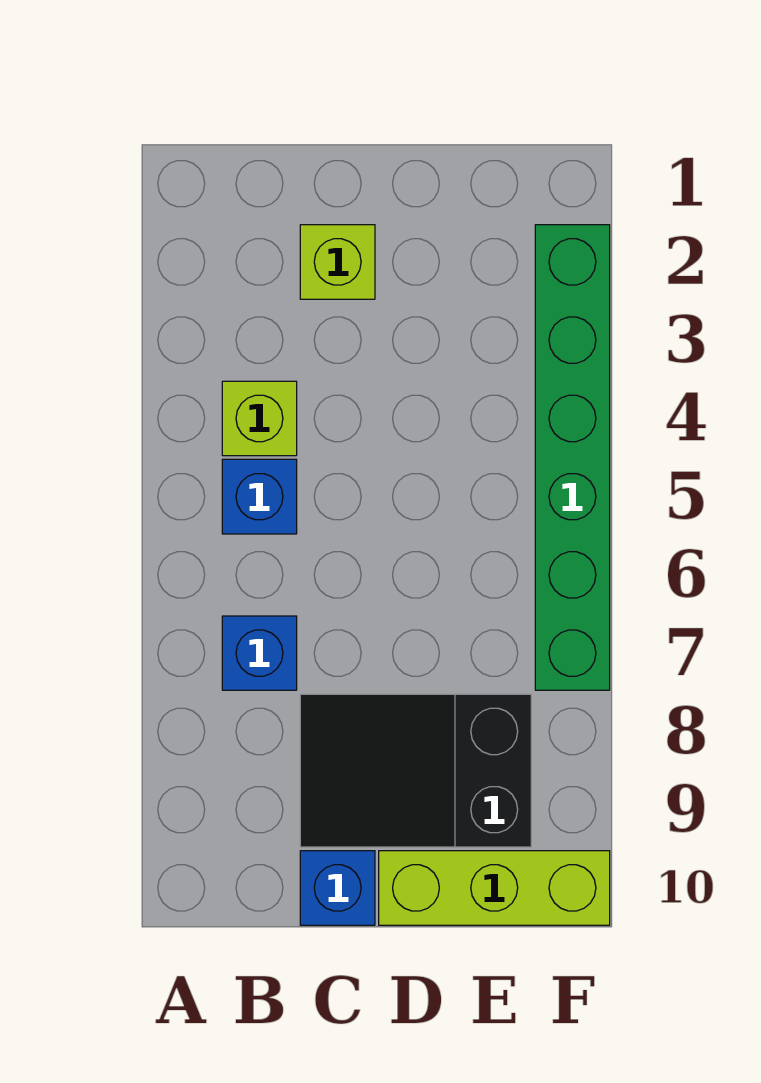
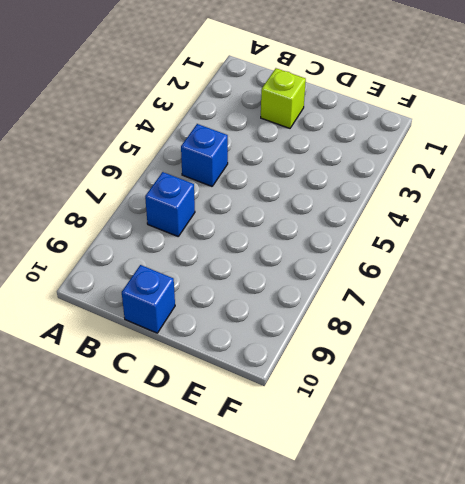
none -> lime 1x1 brick [222,381,297,456]
none -> black 2x3 slope [300,694,531,847]

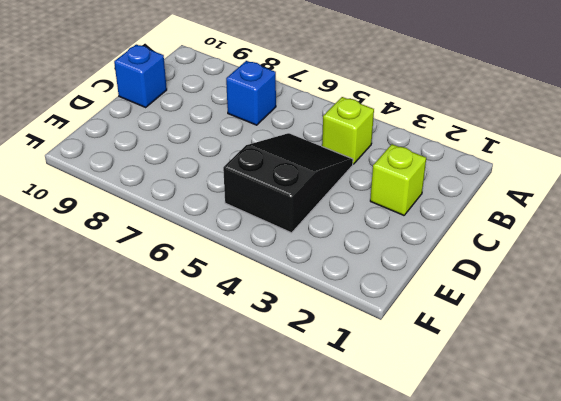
black 2x3 slope [223,133,353,233] -> black 2x3 slope moved to [300,694,531,847]
none -> blue 1x1 brick [222,459,297,534]
none -> lime 1x3 brick [379,851,610,925]

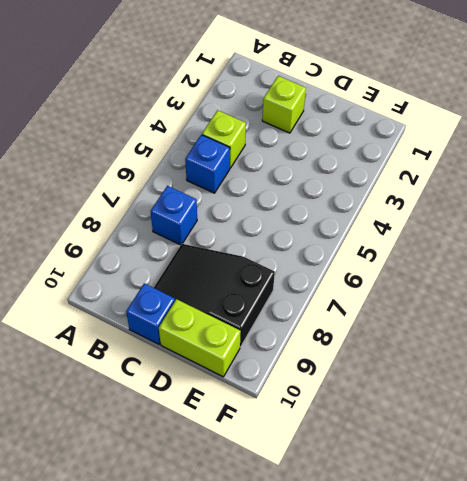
lime 1x2 brick [159,299,241,377] -> lime 1x3 brick [379,851,610,925]
none -> green 1x6 brick [535,225,610,690]

